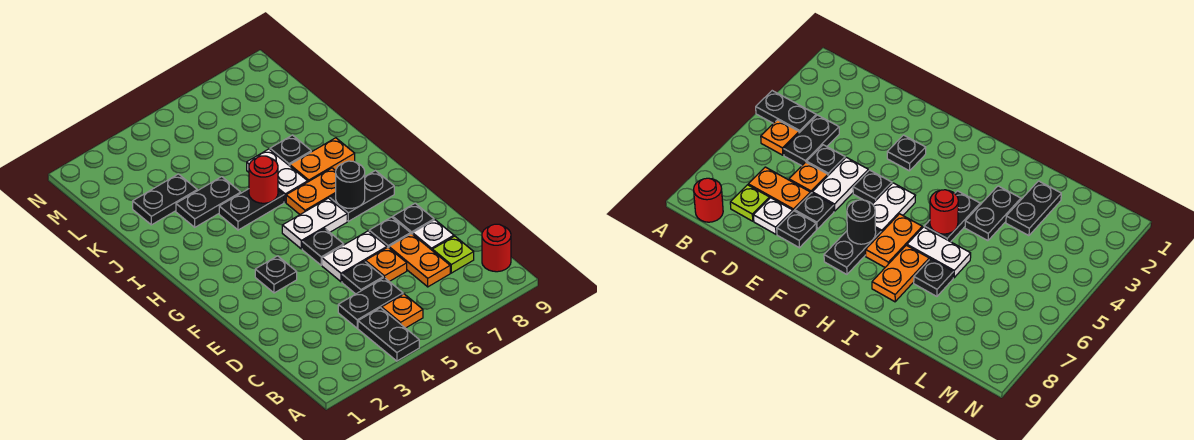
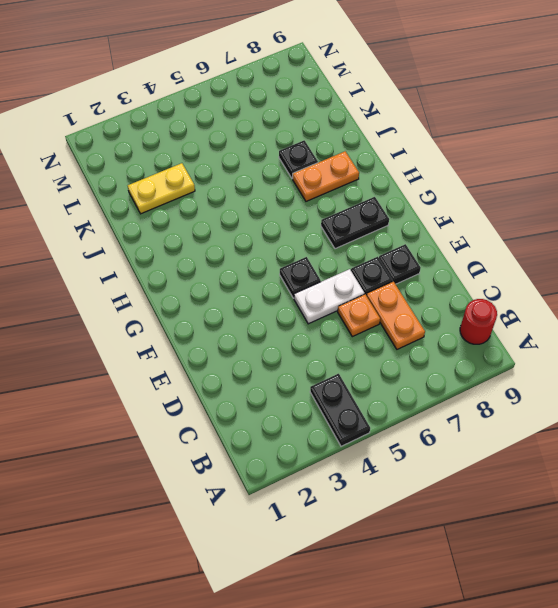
yellow 1x2 plate [128,163,195,214] -> black 1x2 plate [133,174,197,225]
none -> orange 1x1 plate [382,294,423,328]
none -> black 1x2 plate [338,278,403,328]
none -> lime 1x1 plate [432,236,474,273]

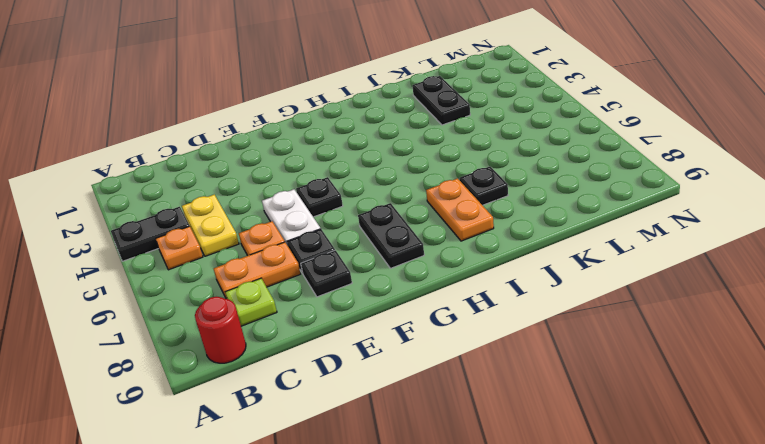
yellow 1x2 plate [182,194,239,256] -> black 1x2 plate [338,278,403,328]
none -> black 1x1 plate [342,261,383,294]
none -> white 1x1 plate [413,220,454,250]
none -> black 1x1 plate [255,256,297,293]

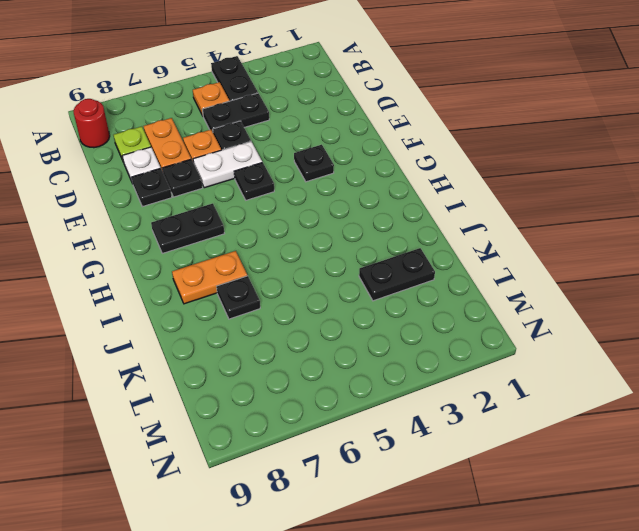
none -> white 1x2 plate [282,198,347,249]
none -> orange 1x2 plate [286,168,336,214]
none -> black 1x2 plate [219,189,284,230]

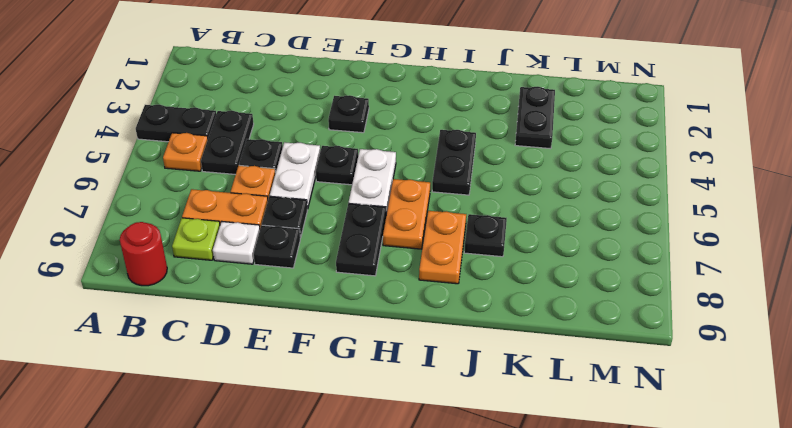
none -> white 1x2 plate [247,149,308,202]
none -> black 1x2 plate [176,177,241,227]
none -> black 1x1 round brick [336,161,365,208]

